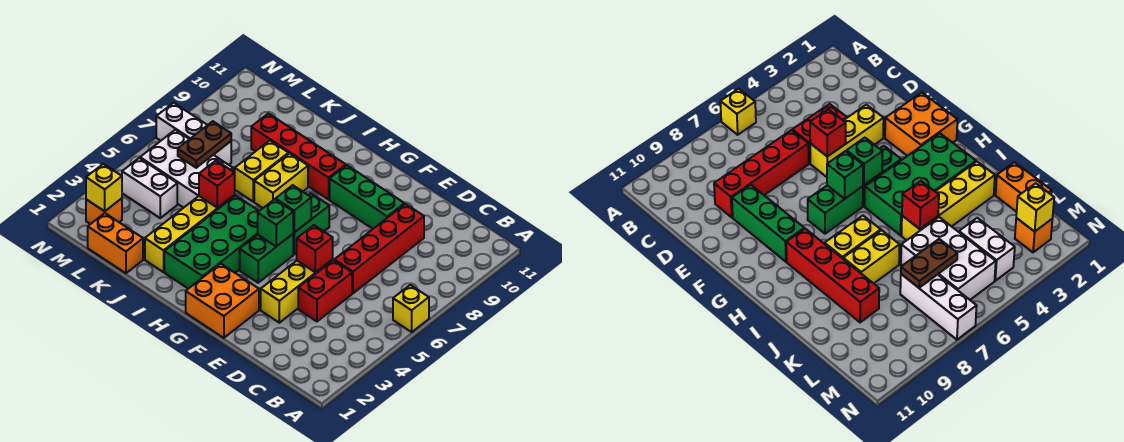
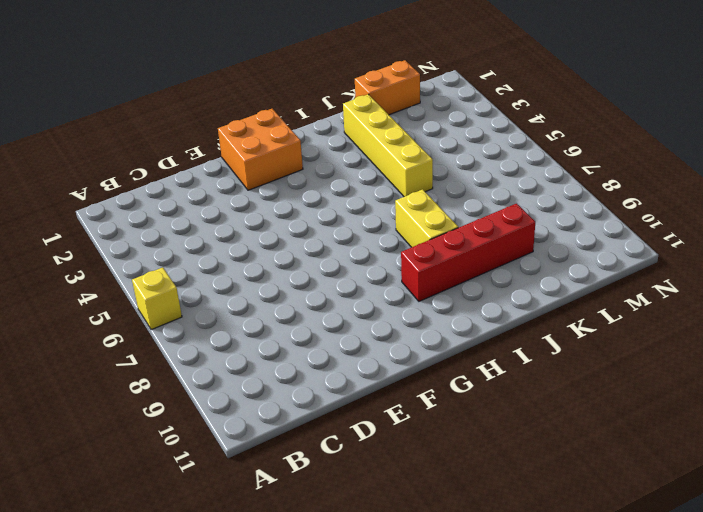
none -> red 1x2 brick [298,260,352,321]
none -> red 1x4 brick [334,204,424,293]
none -> yellow 1x3 brick [261,259,333,323]

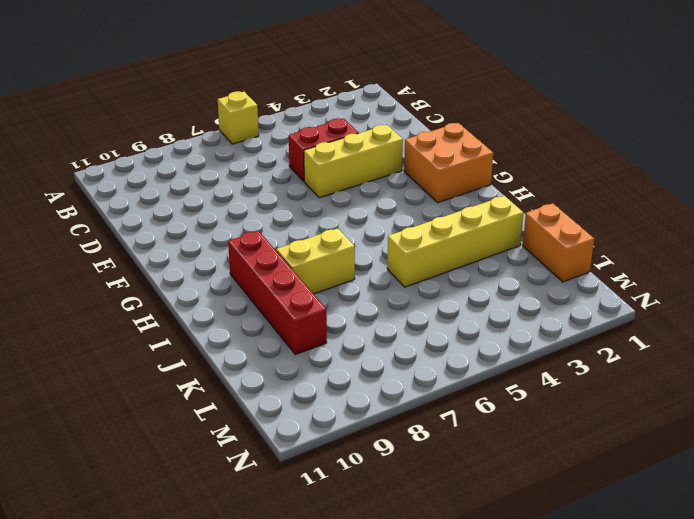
none -> red 1x4 brick [334,204,424,293]
none -> green 1x3 brick [330,165,404,229]
none -> green 1x2 brick [240,234,293,283]

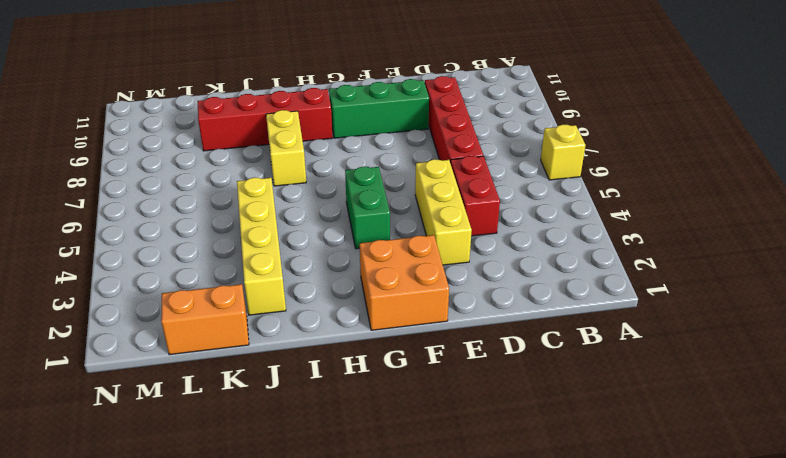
none -> green 1x2 brick [293,193,329,254]
none -> green 2x4 brick [164,196,259,289]
none -> yellow 1x2 brick [235,141,289,202]

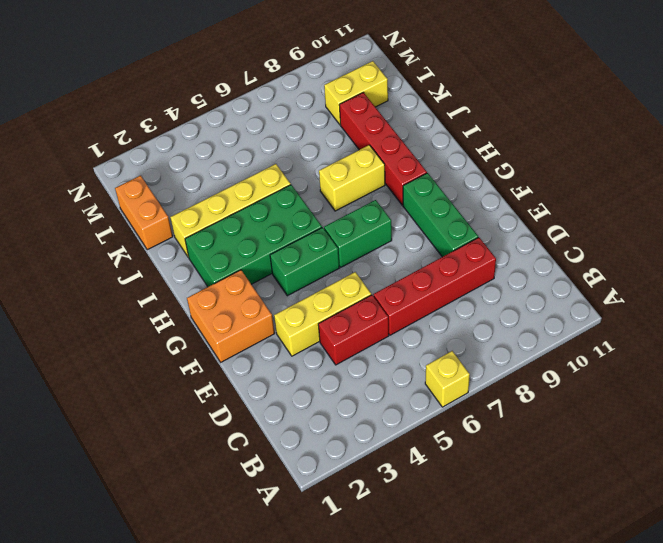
yellow 1x2 brick [324,61,388,125] -> yellow 1x2 brick moved to [235,141,289,202]
none -> white 2x3 brick [140,130,233,208]
none -> white 1x2 brick [122,158,177,218]
none -> white 1x3 brick [156,103,231,165]

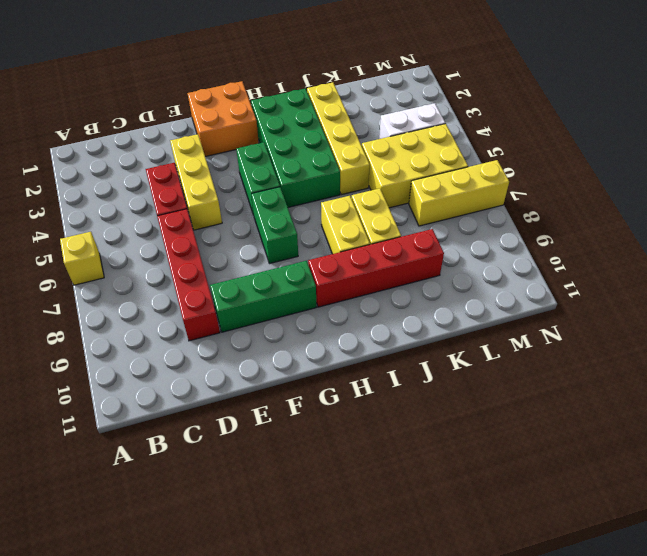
yellow 2x3 brick [362,124,468,208] -> white 2x3 brick [140,130,233,208]
yellow 1x3 brick [409,160,509,226] -> white 1x3 brick [156,103,231,165]
none -> orange 1x2 brick [88,213,143,273]
none -> orange 1x1 brick [86,198,122,224]
none -> red 1x1 brick [297,225,333,273]

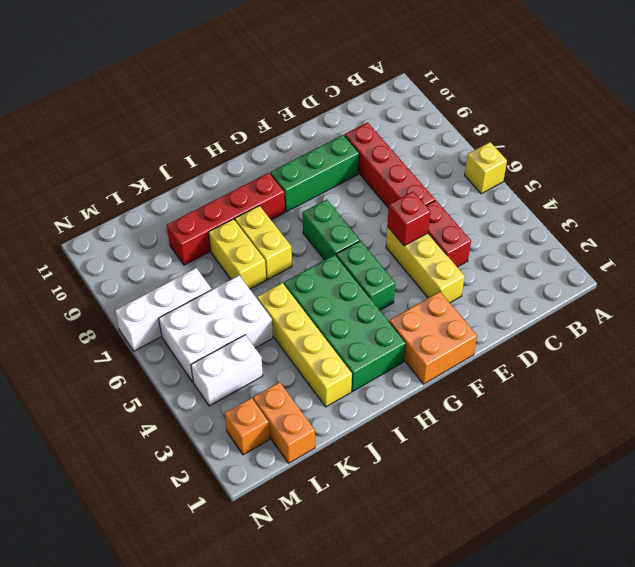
orange 1x2 brick [253,382,315,463] -> orange 1x2 brick turned to [88,213,143,273]
none -> green 1x1 brick [258,199,293,247]
none -> green 1x1 brick [276,185,311,232]
none -> red 1x1 brick [199,161,235,208]

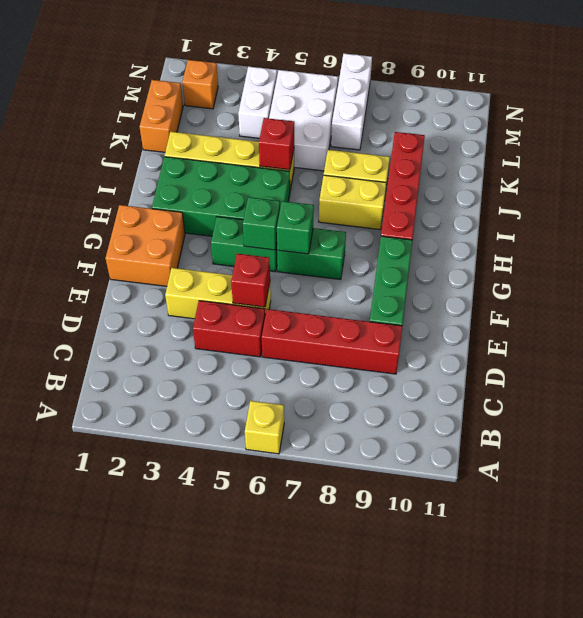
none -> brown 1x2 plate [178,121,231,168]
none -> yellow 1x1 brick [86,164,122,211]

